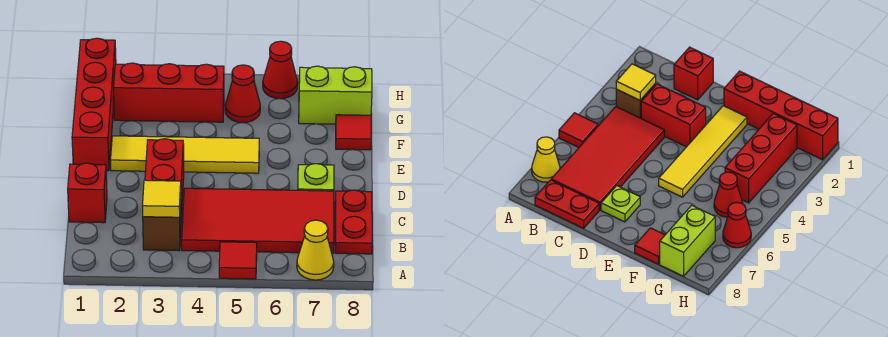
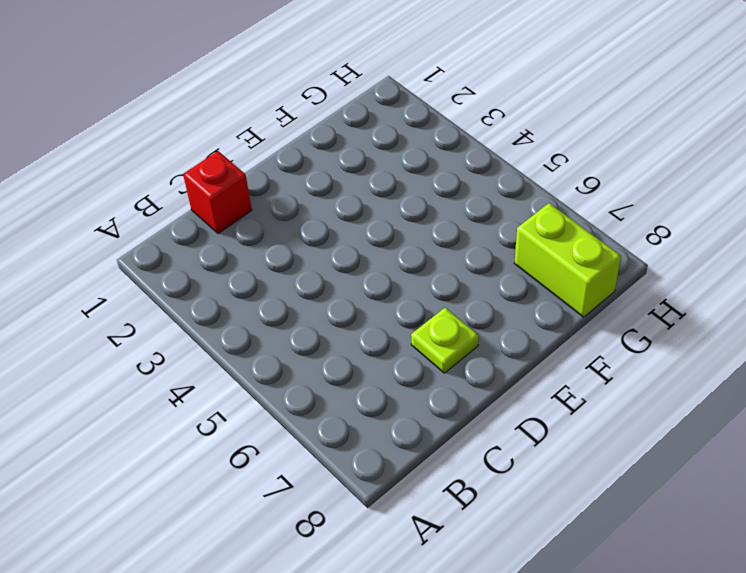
none -> red 1x1 tile [219,242,257,279]
none -> yellow 1x1 cone [297,220,334,280]
none -> brown 1x1 brick [143,199,181,251]

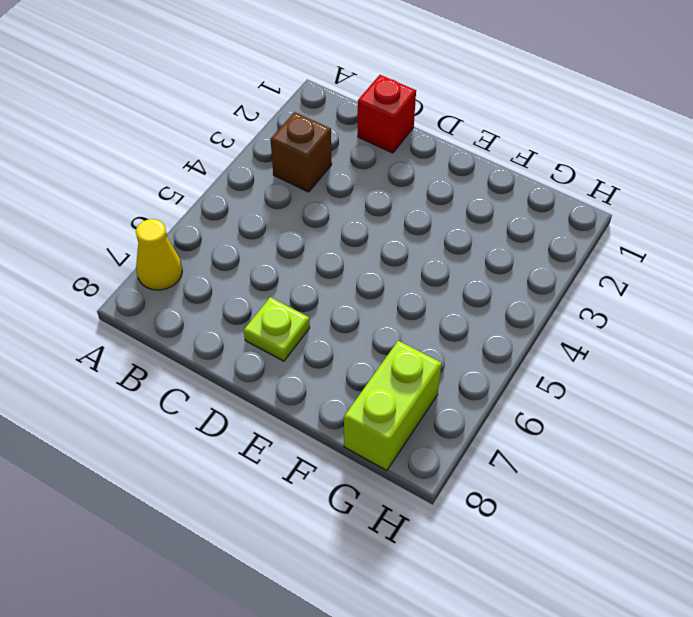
none -> red 1x1 tile [219,242,257,279]
none -> red 2x4 tile [182,188,334,253]
none -> red 1x2 plate [335,190,372,254]

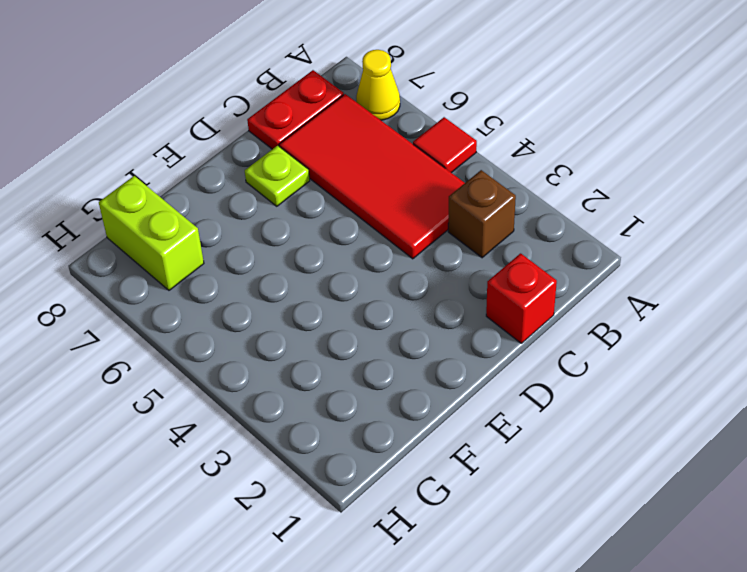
none -> red 1x2 brick [145,139,184,220]
none -> red 1x4 brick [72,38,116,171]
none -> yellow 1x4 tile [111,136,259,173]

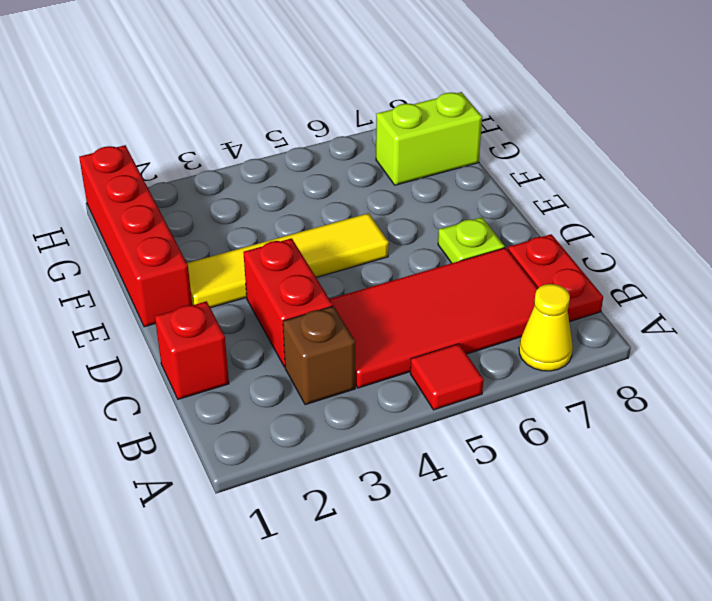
none -> red 1x1 tile [336,115,371,150]
none -> red 1x3 brick [114,63,224,122]
none -> red 1x1 cone [225,65,260,123]

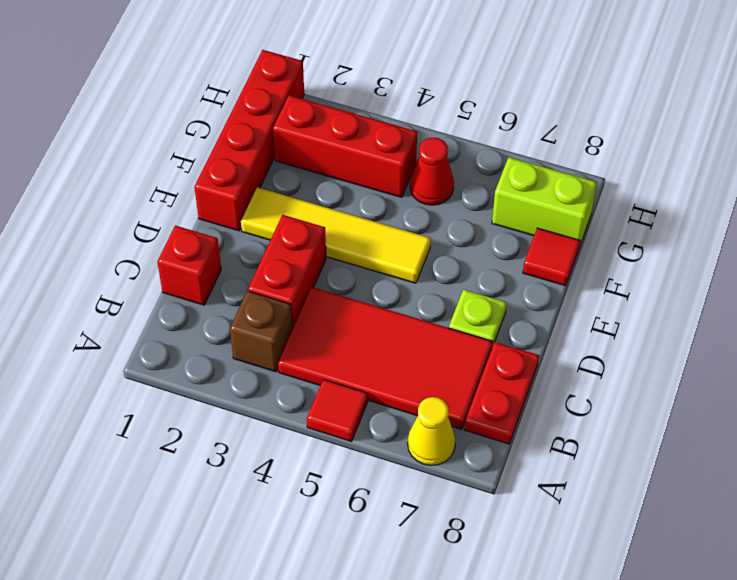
none -> red 1x1 cone [263,41,298,99]
none -> yellow 1x1 tile [143,180,181,217]

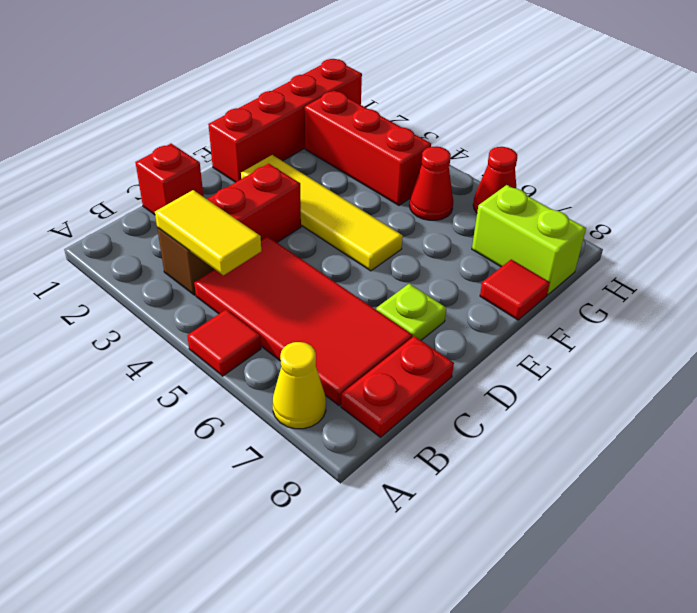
yellow 1x2 tile [155,190,261,275] -> yellow 1x1 tile [143,180,181,217]

